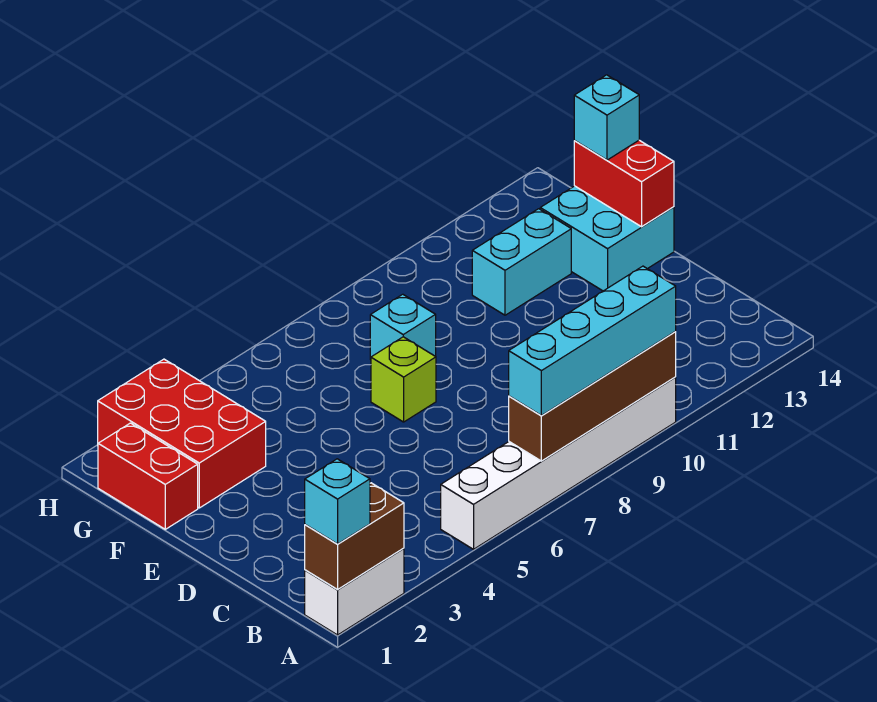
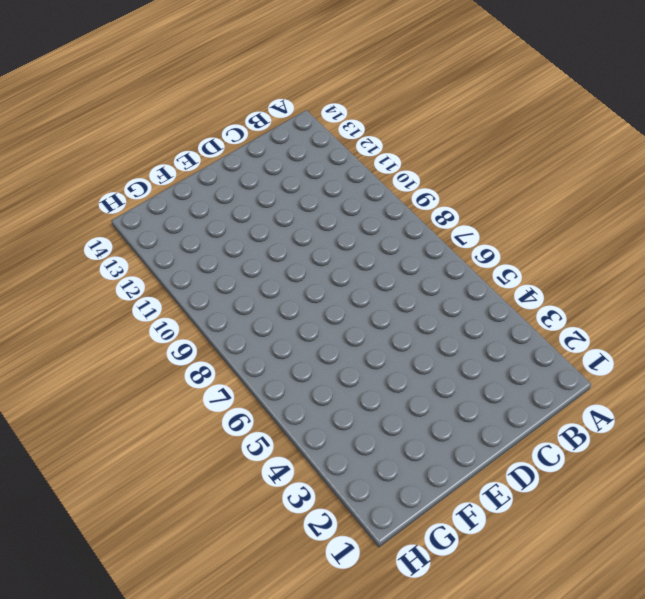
none -> white 1x2 brick [305,548,404,635]
none -> white 1x6 brick [441,377,676,549]
none -> lime 1x1 brick [371,337,436,422]

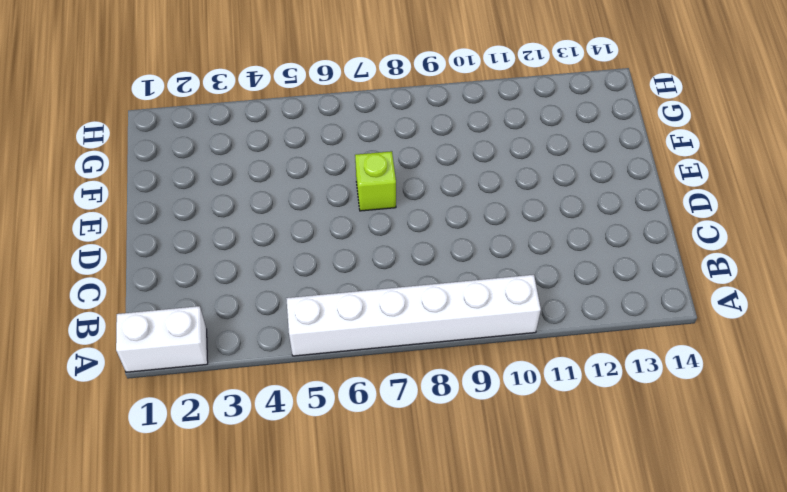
none -> cyan 2x2 brick [540,186,674,291]
none -> red 1x2 brick [98,423,198,529]
none -> red 2x3 brick [98,359,266,508]

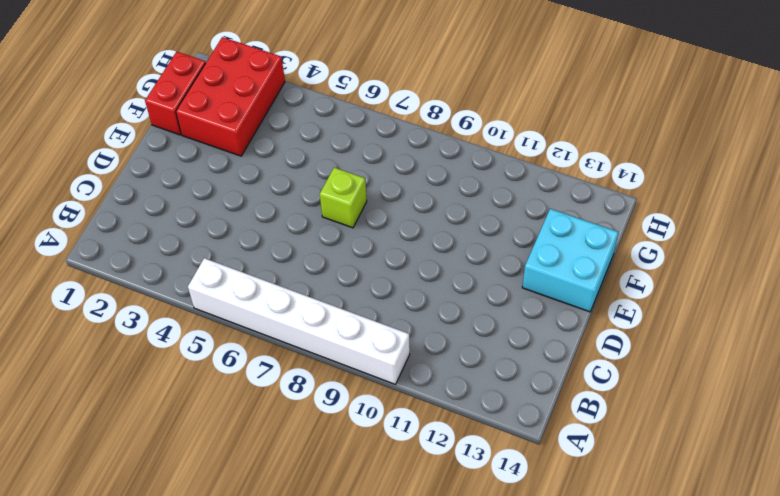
none -> white 1x2 brick [305,548,404,635]
none -> cyan 1x1 brick [370,294,436,360]
none -> cyan 1x2 brick [472,209,571,315]

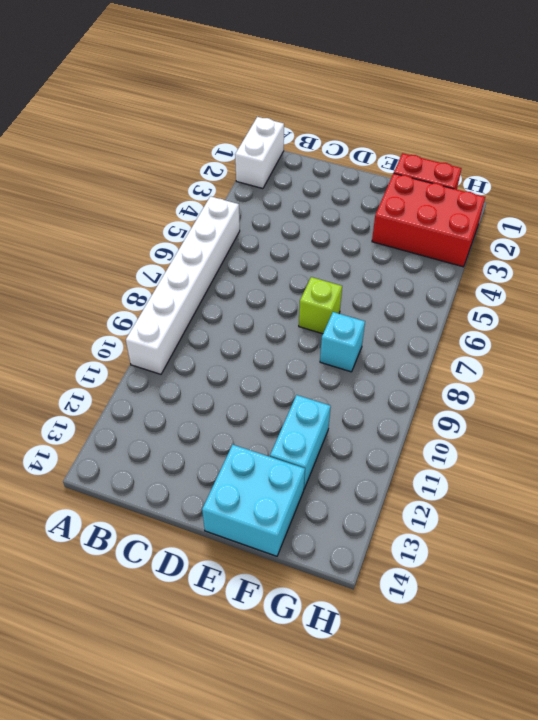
none -> brown 1x2 brick [305,483,404,589]
none -> brown 1x4 brick [509,332,676,461]
none -> red 1x2 brick [574,140,674,227]

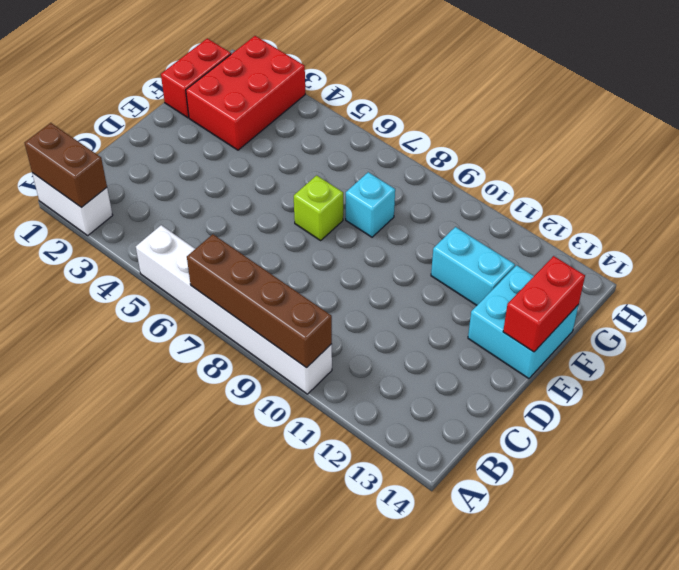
none -> cyan 1x1 brick [305,459,370,544]
none -> cyan 1x4 brick [509,266,676,416]
none -> cyan 1x1 brick [574,75,639,160]

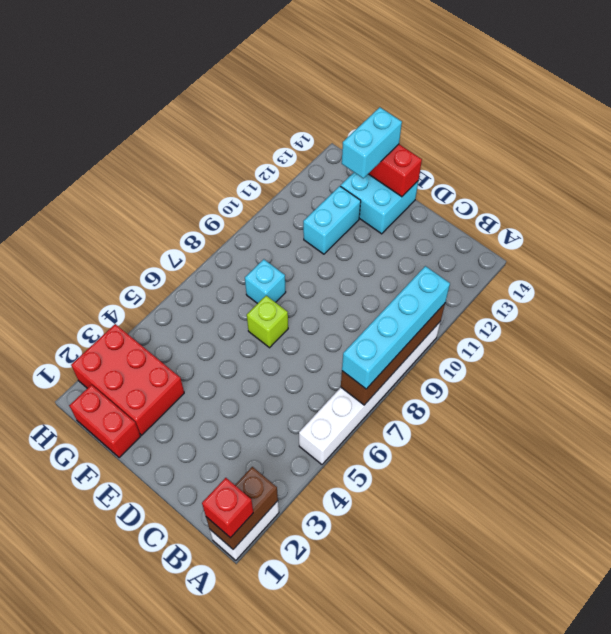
red 1x1 brick [202,478,253,538] -> cyan 1x1 brick [305,459,370,544]
cyan 1x2 brick [342,107,402,178] -> cyan 1x1 brick [574,75,639,160]

